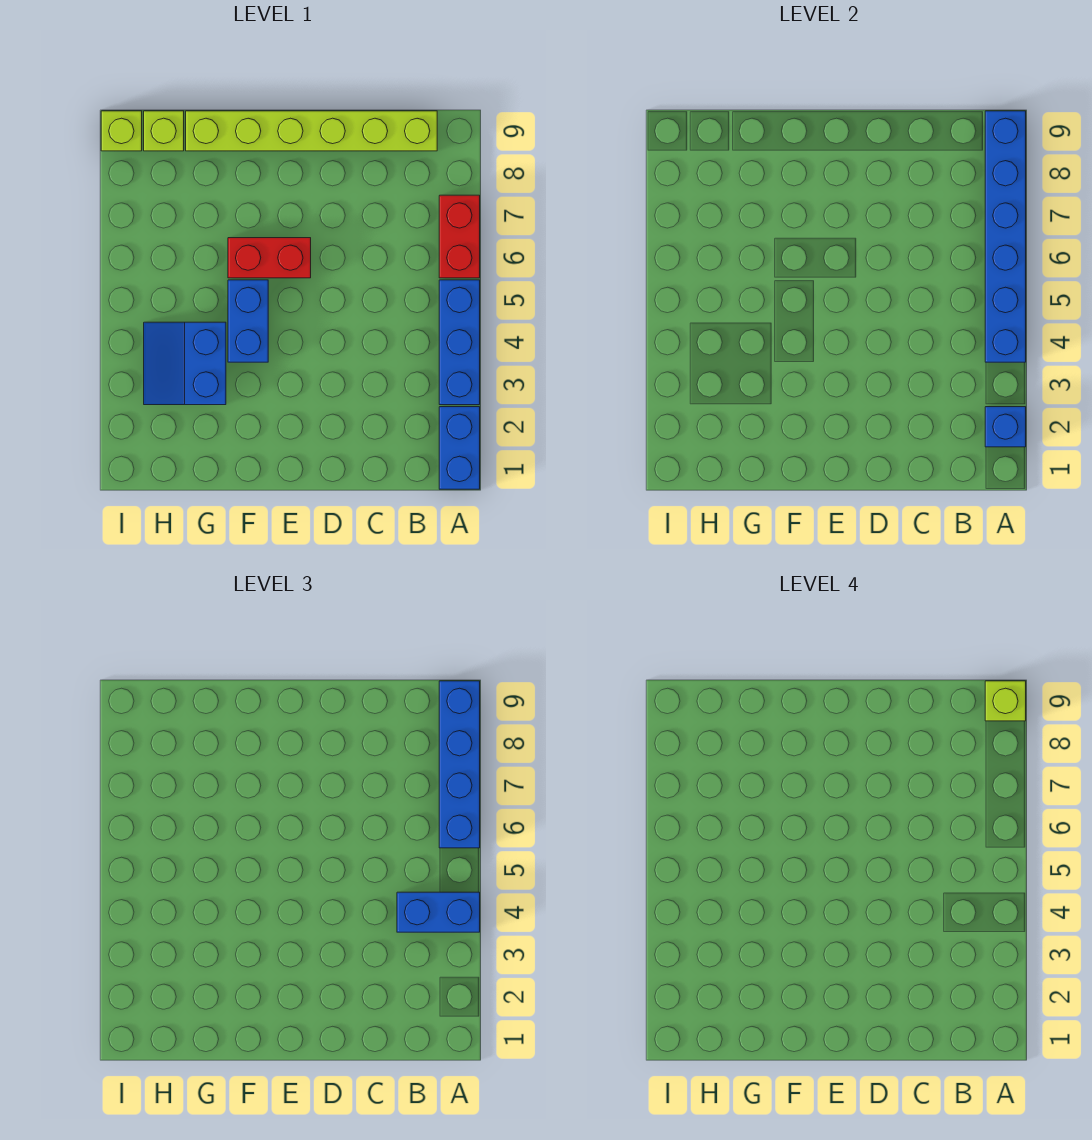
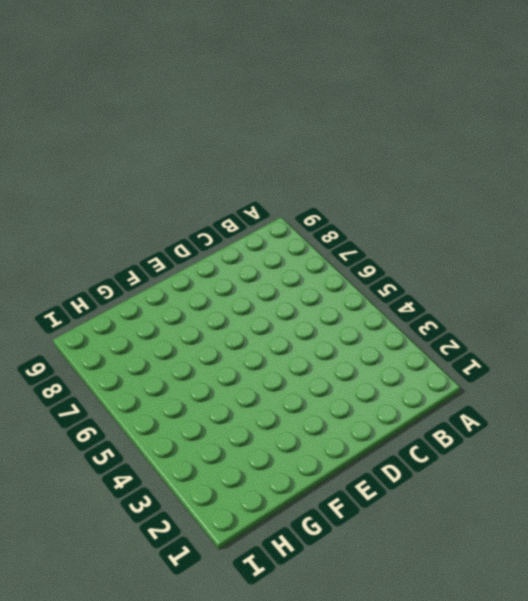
none -> blue 1x2 brick [439,407,480,489]
none -> blue 1x3 brick [439,280,480,405]
none -> red 1x2 brick [439,195,480,278]

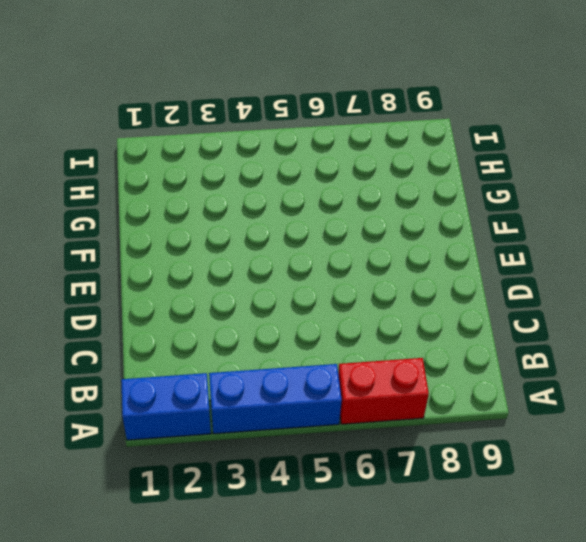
none -> lime 1x6 brick [186,111,437,151]
none -> red 1x2 brick [228,238,311,278]
none -> blue 1x2 brick [228,280,268,362]

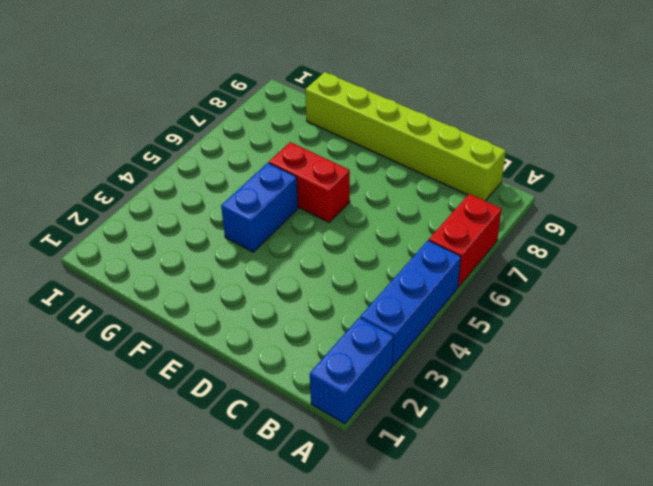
none -> blue 2x2 slope [144,322,226,405]
none -> lime 1x1 brick [144,111,184,151]
none -> lime 1x1 brick [101,111,142,151]

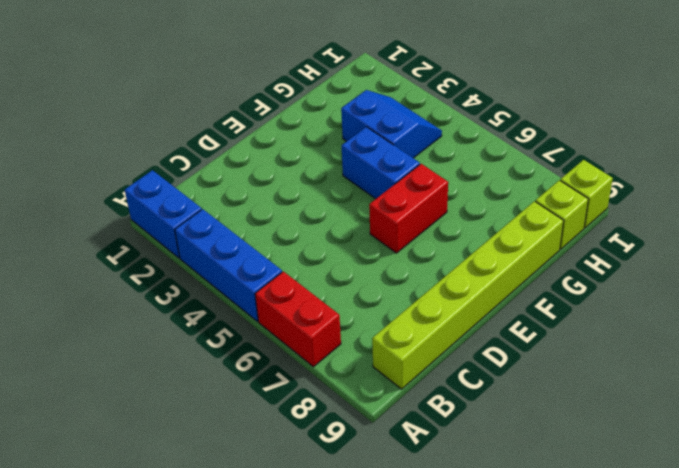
none -> blue 1x1 brick [985,407,1026,447]
none -> blue 1x6 brick [985,111,1026,362]
none -> blue 1x2 brick [397,892,480,932]

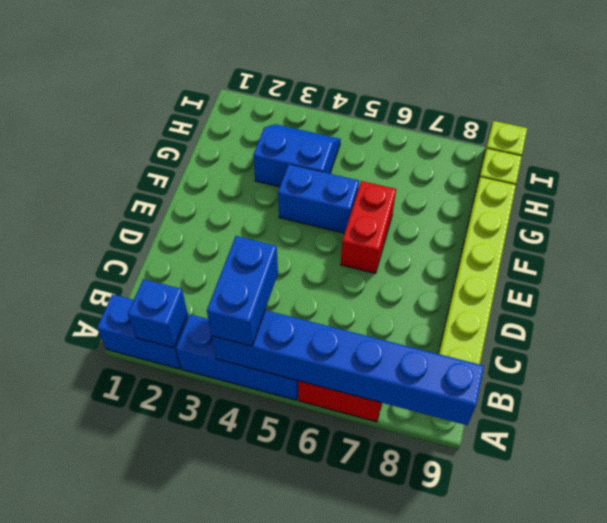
none -> blue 1x4 brick [439,681,480,848]
none -> lime 1x1 brick [985,681,1026,721]

